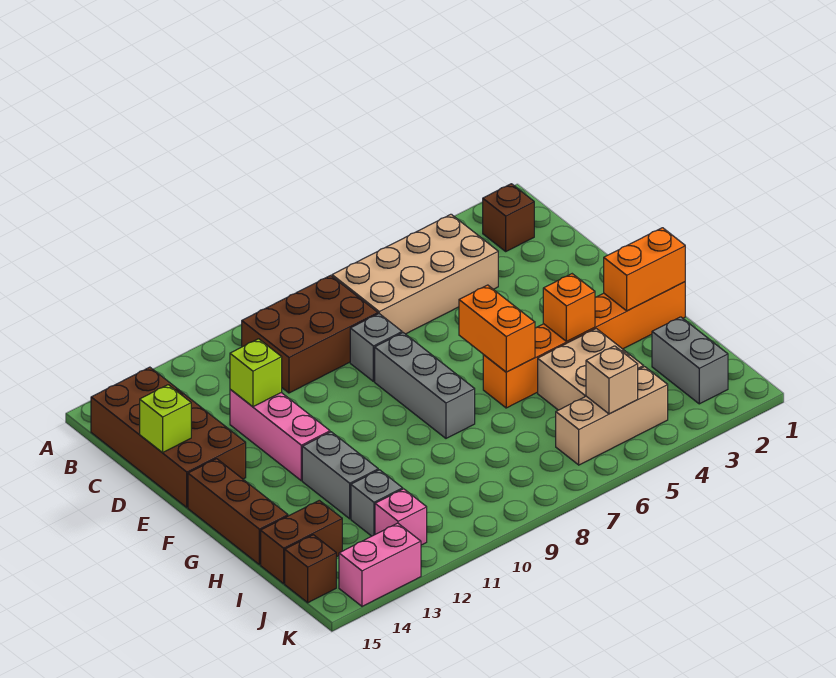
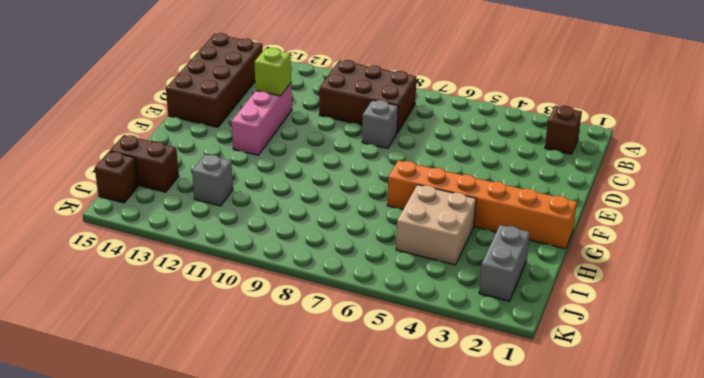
none -> tan 2x4 brick [332,214,498,334]
none -> grey 1x3 brick [375,333,475,438]
none -> brown 1x3 brick [188,459,288,565]

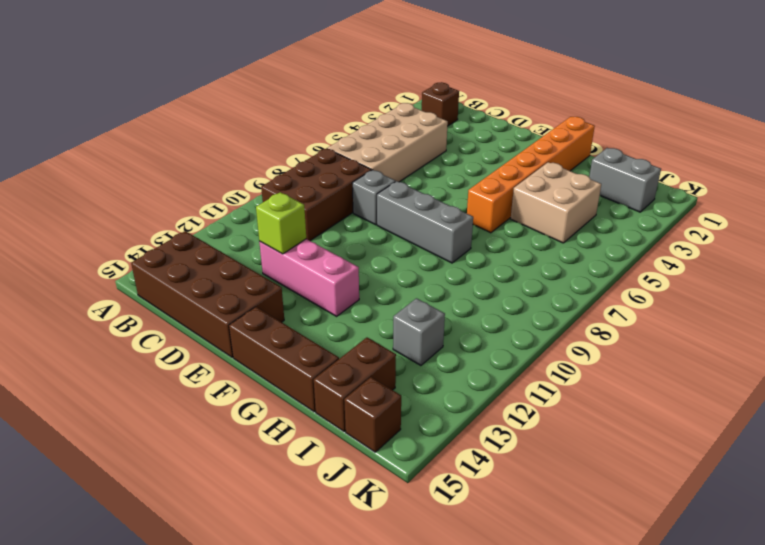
none -> grey 1x2 brick [302,432,378,519]
none -> tan 1x3 brick [556,367,668,465]
none -> pink 1x1 brick [375,489,427,545]

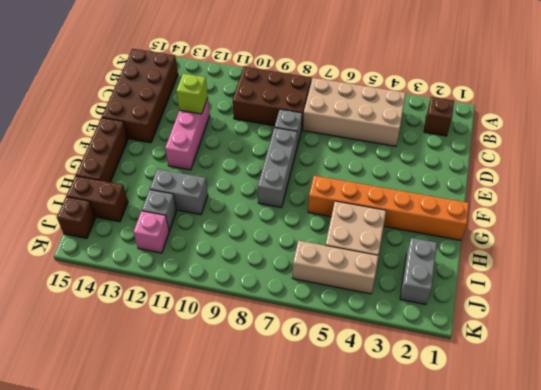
grey 1x2 brick [150,169,208,215] -> grey 1x2 brick turned to [302,432,378,519]
none -> pink 1x2 brick [339,523,421,606]
none -> lime 1x1 brick [140,385,191,453]
none -> orange 1x2 brick [459,285,535,372]

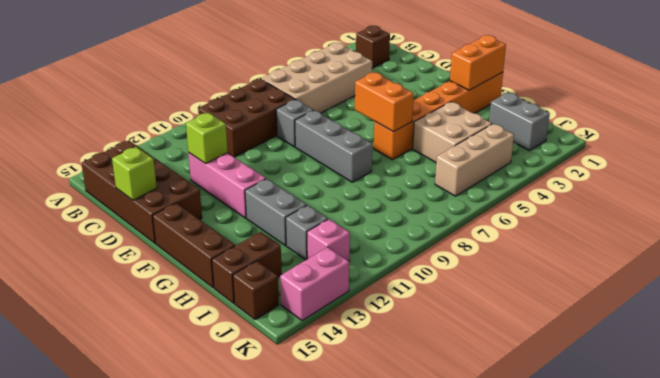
none -> orange 1x1 brick [543,274,595,341]
none -> tan 1x1 brick [586,346,638,414]

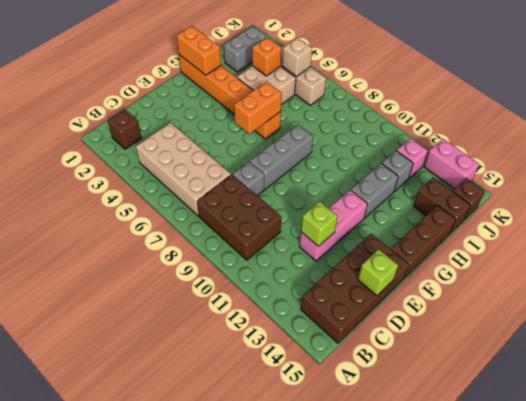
orange 1x1 brick [252,37,281,76] -> orange 1x1 brick moved to [543,274,595,341]

